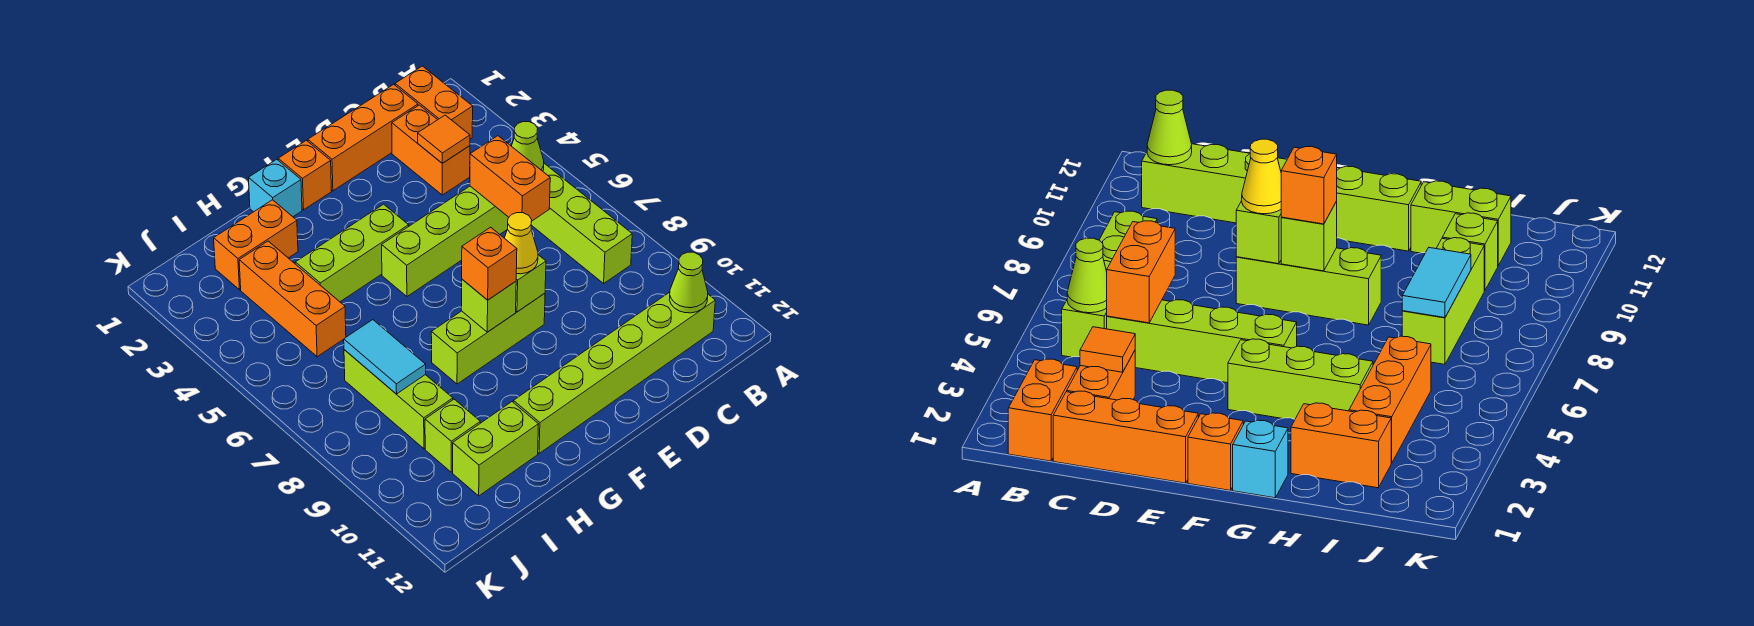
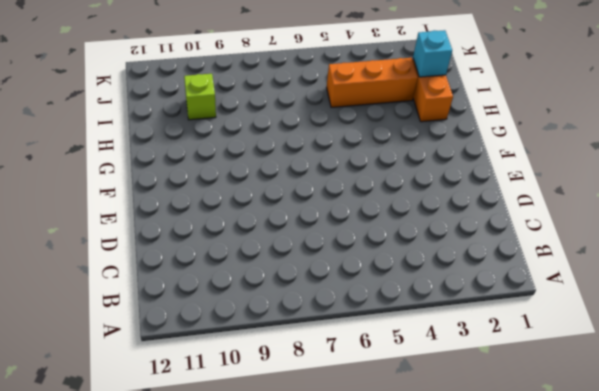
cyan 1x1 brick [413,30,452,77] -> cyan 1x1 brick moved to [249,159,302,217]
none -> orange 1x2 brick [395,66,473,139]
none -> lime 1x4 brick [531,163,632,283]
none -> lime 1x6 brick [513,292,715,453]

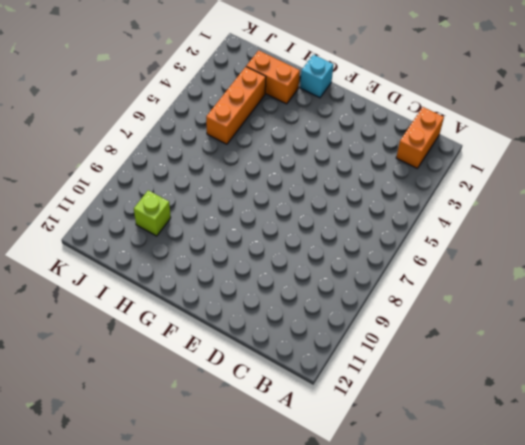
none -> lime 1x4 brick [531,163,632,283]
none -> lime 1x6 brick [513,292,715,453]
none -> orange 1x3 brick [308,84,418,191]

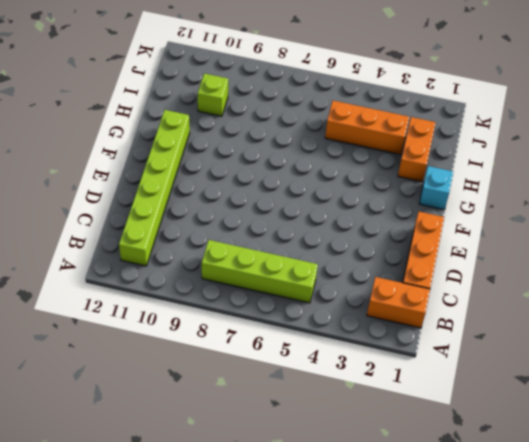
none -> orange 1x2 brick [392,105,470,195]
none -> lime 1x4 brick [382,186,509,296]
none -> lime 1x3 brick [431,293,545,384]

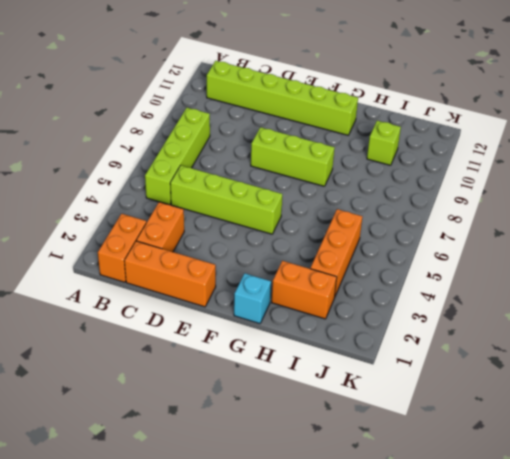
none -> orange 1x1 brick [278,140,332,210]
none -> lime 1x3 brick [295,204,409,302]
none -> lime 1x2 brick [453,402,538,496]

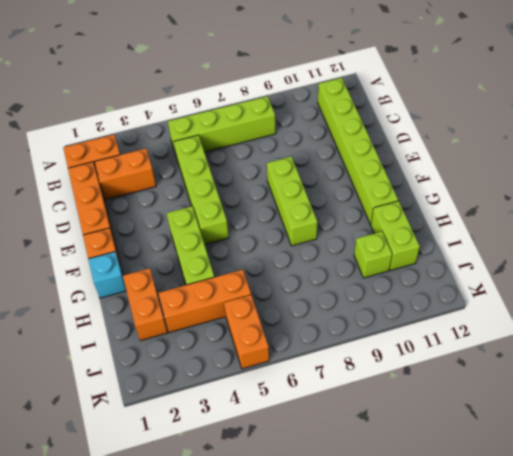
orange 1x2 brick [224,295,269,369] -> orange 1x2 brick turned to [470,136,550,221]
none -> lime 1x3 brick [344,350,453,449]
none -> lime 1x1 cone [512,122,544,171]
none -> lime 1x1 cone [669,252,708,313]

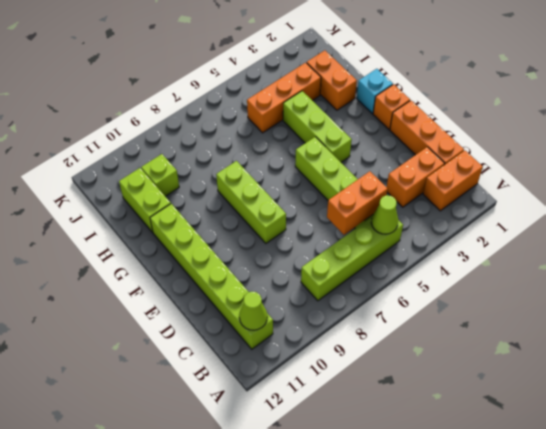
none -> lime 1x3 brick [344,350,453,449]
none -> orange 1x1 tile [418,115,470,163]
none -> lime 1x1 brick [516,255,546,312]

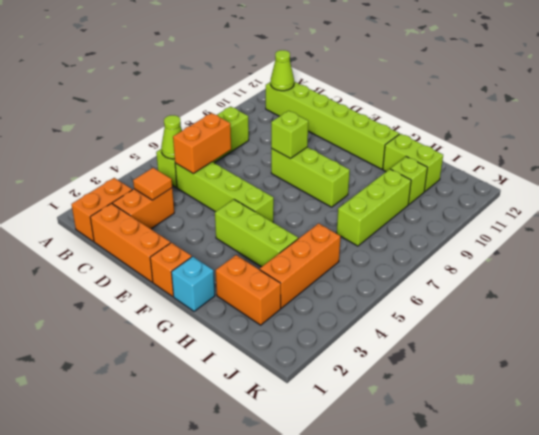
none -> lime 1x1 brick [461,279,516,332]
none -> cyan 1x2 tile [344,320,426,394]
none -> yellow 1x1 cone [505,213,538,274]

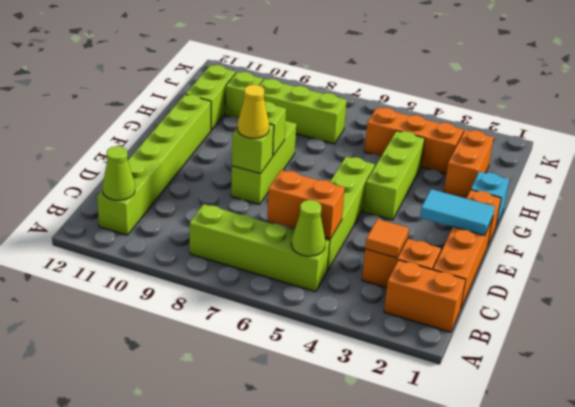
cyan 1x2 tile [420,189,495,235] -> cyan 1x2 tile moved to [344,320,426,394]
none -> orange 1x1 brick [462,227,517,300]

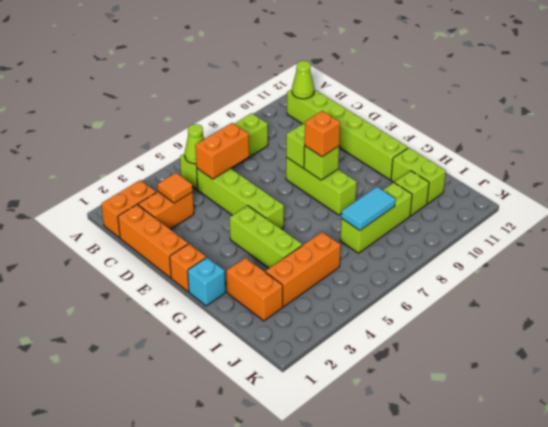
none -> yellow 1x1 cone [505,213,538,274]

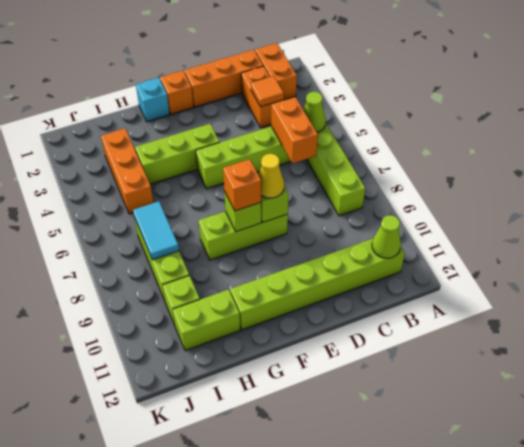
none -> orange 1x2 brick [214,200,298,290]

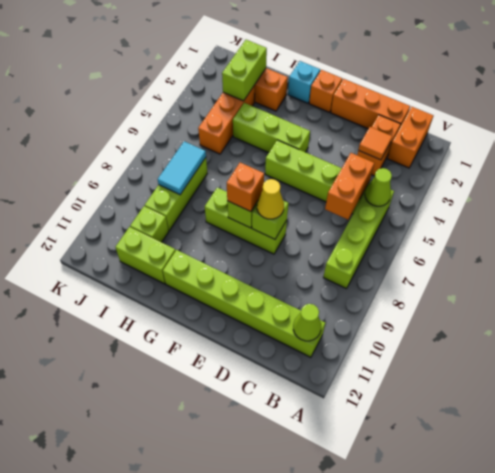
lime 1x2 brick [222,40,267,101] -> none

